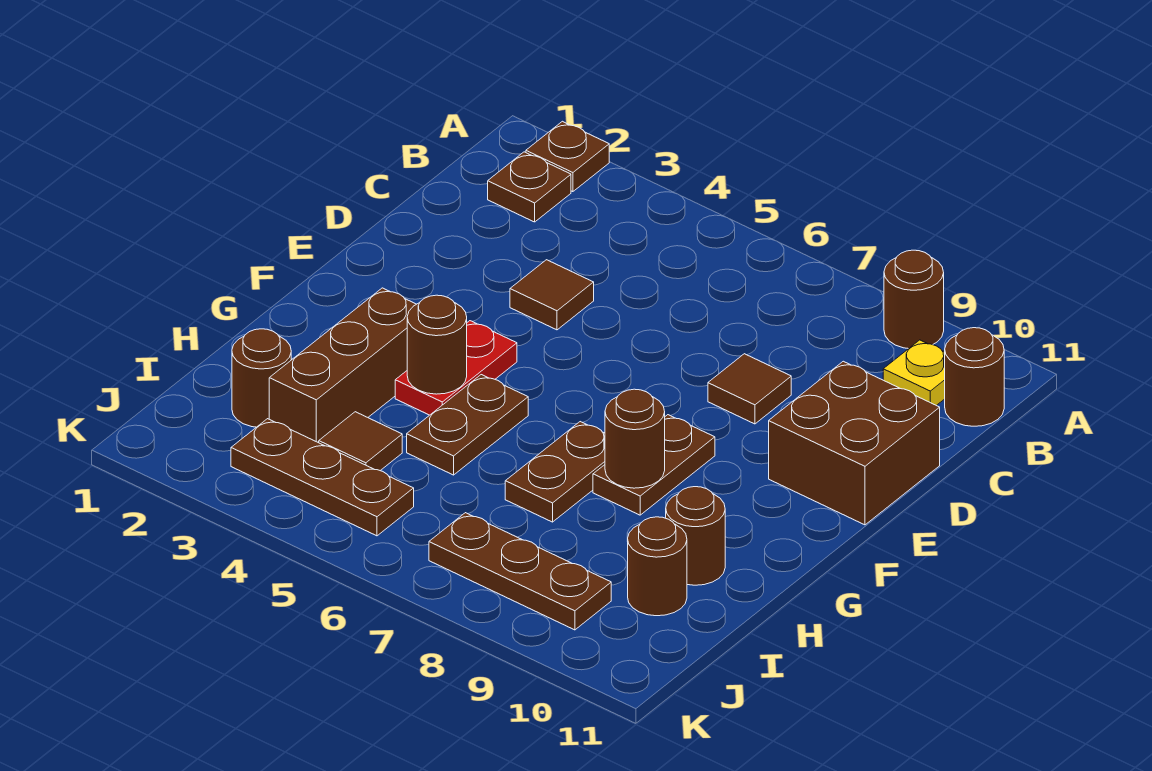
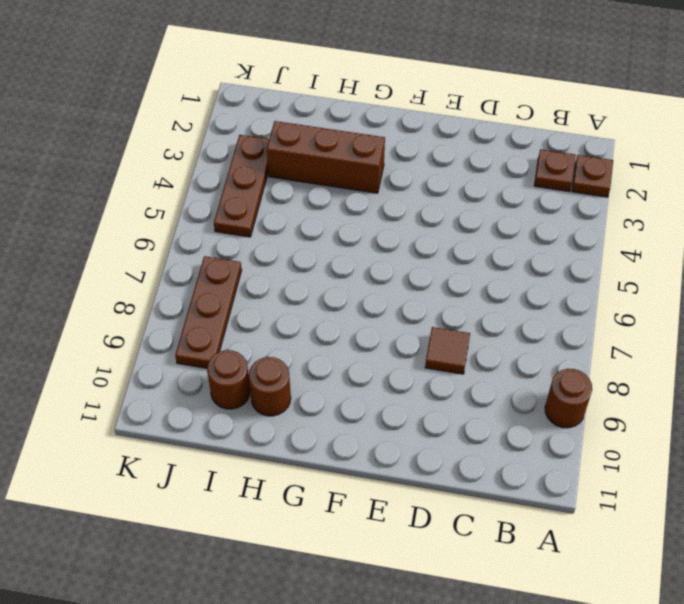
none -> yellow 1x1 plate [883,340,945,405]
none -> brown 1x1 round brick [945,328,1004,426]
none -> brown 1x1 tile [510,260,594,330]

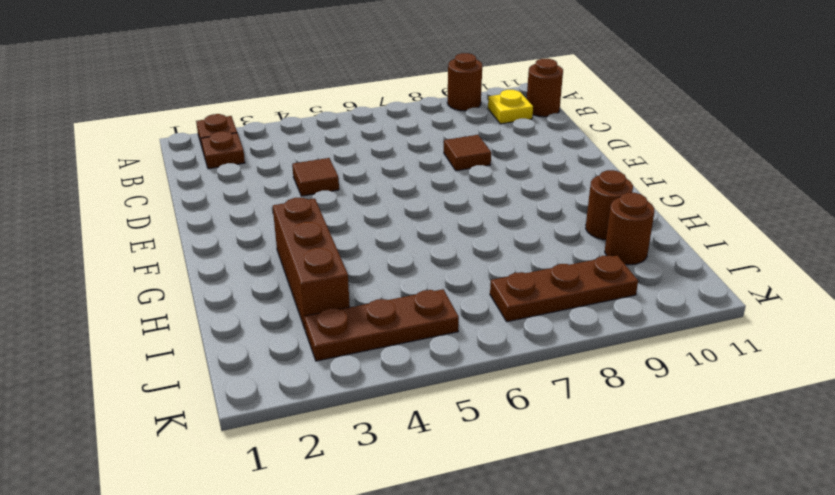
none -> brown 2x2 brick [769,361,940,525]
none -> red 1x2 plate [395,321,517,415]
none -> brown 1x2 plate [593,415,715,515]

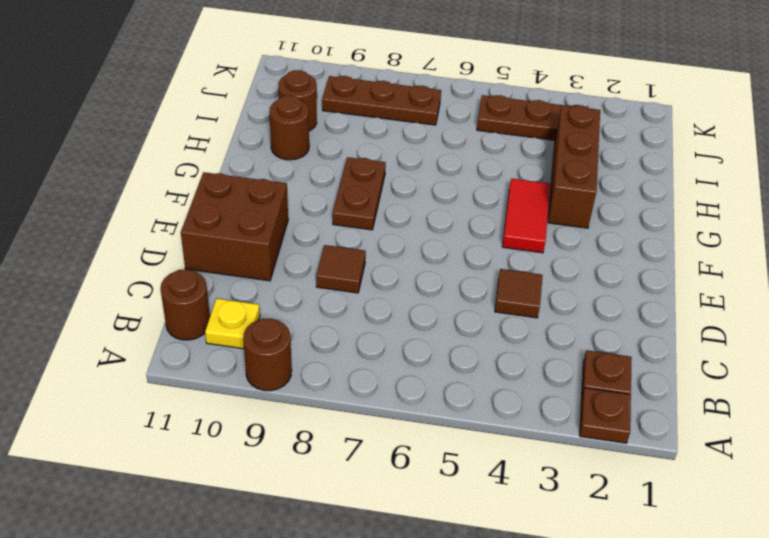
red 1x2 tile [502,179,550,253] -> red 1x2 plate [395,321,517,415]
none -> brown 1x2 plate [407,375,528,475]
none -> brown 1x2 plate [505,422,605,522]
none -> brown 1x1 round brick [232,329,291,427]

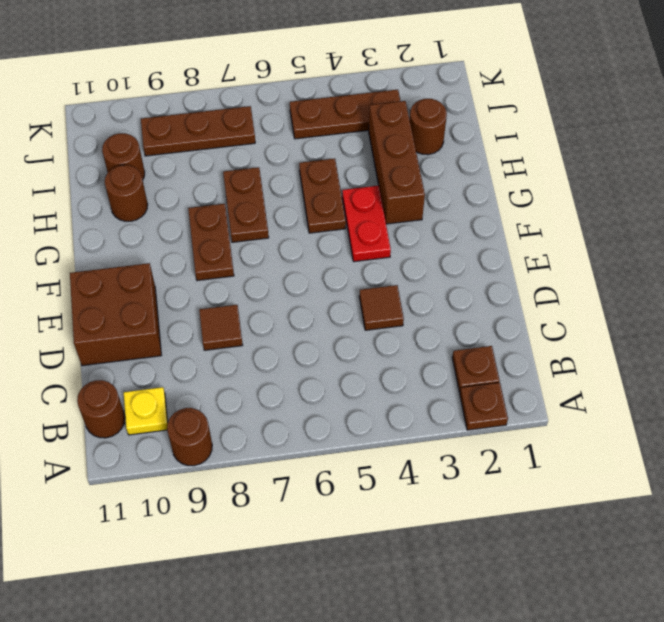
none -> brown 1x1 tile [319,412,402,471]
none -> brown 1x1 round brick [407,295,467,394]
none -> brown 1x1 round brick [605,389,665,488]

